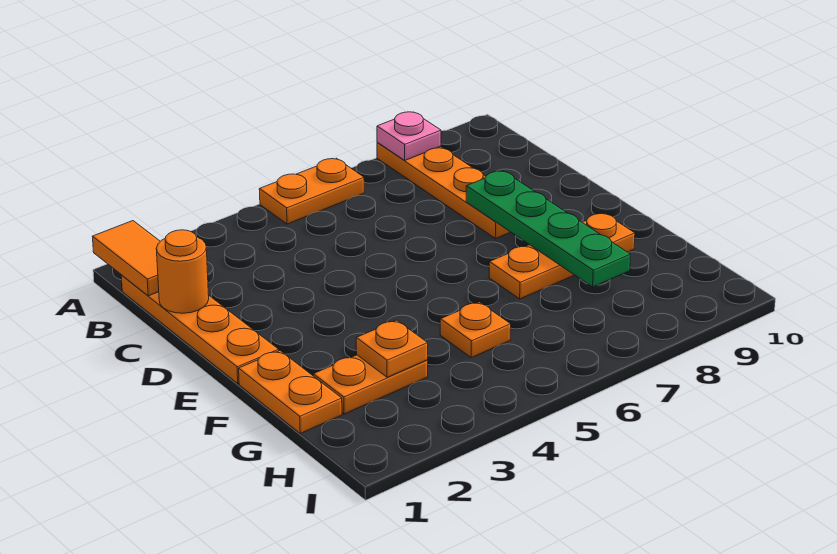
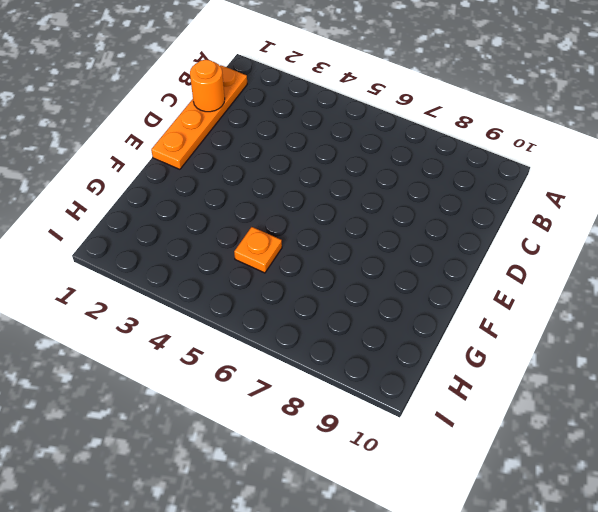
none -> orange 1x2 plate [259,158,364,224]
none -> orange 1x4 plate [377,142,510,239]
none -> orange 1x2 plate [239,351,342,433]

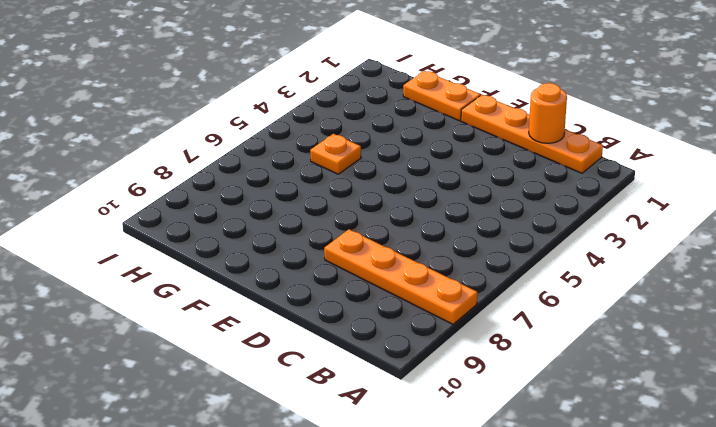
none -> orange 1x2 plate [259,158,364,224]
none -> orange 1x3 plate [489,213,635,299]
none -> orange 1x2 plate [313,355,428,414]

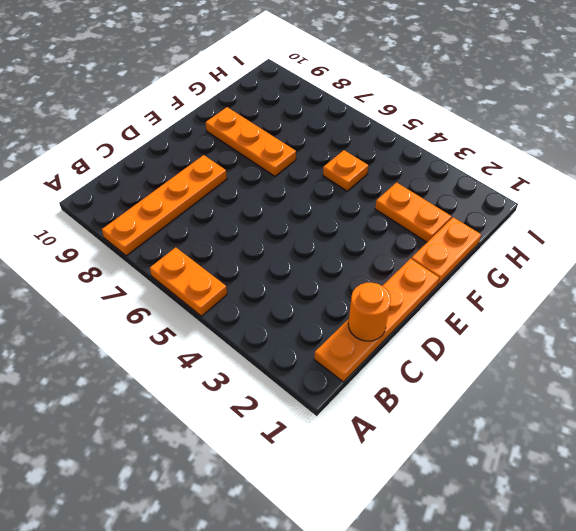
none -> orange 1x2 tile [92,221,160,296]
none -> pink 1x1 plate [377,112,441,161]
none -> green 1x4 plate [466,171,631,287]

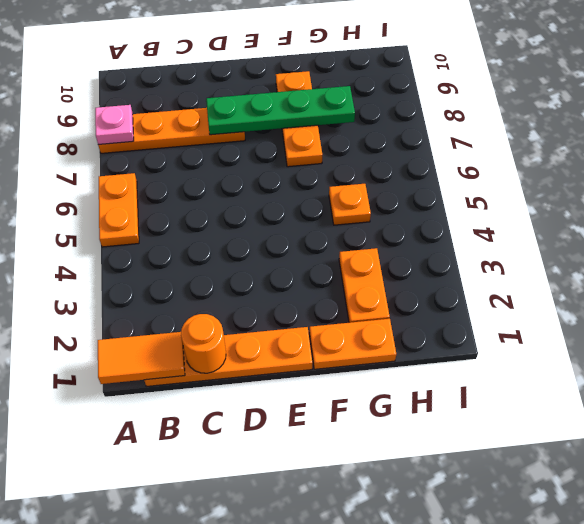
none -> orange 1x1 plate [356,320,428,377]

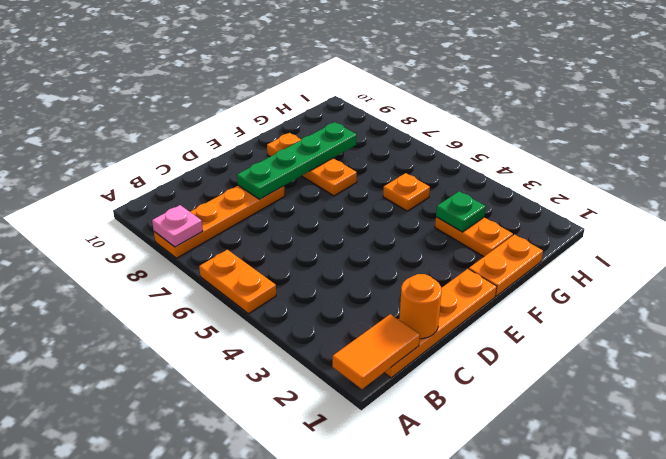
green 1x1 plate [436,191,486,232] -> orange 1x1 plate [356,320,428,377]

